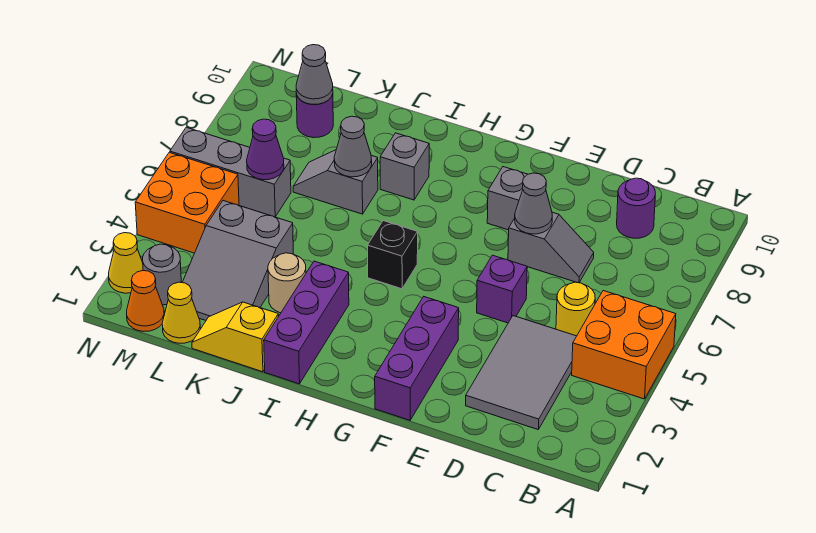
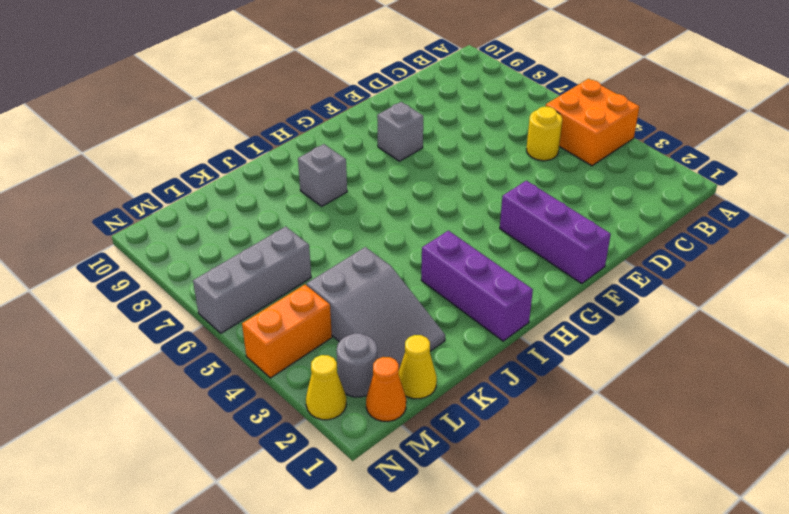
orange 1x2 brick [242,285,332,378] -> orange 2x2 brick [135,152,239,253]
none -> grey 2x3 tile [466,316,576,429]
none -> purple 1x1 round brick [617,178,655,238]
none -> grey 1x2 slope [508,212,594,283]

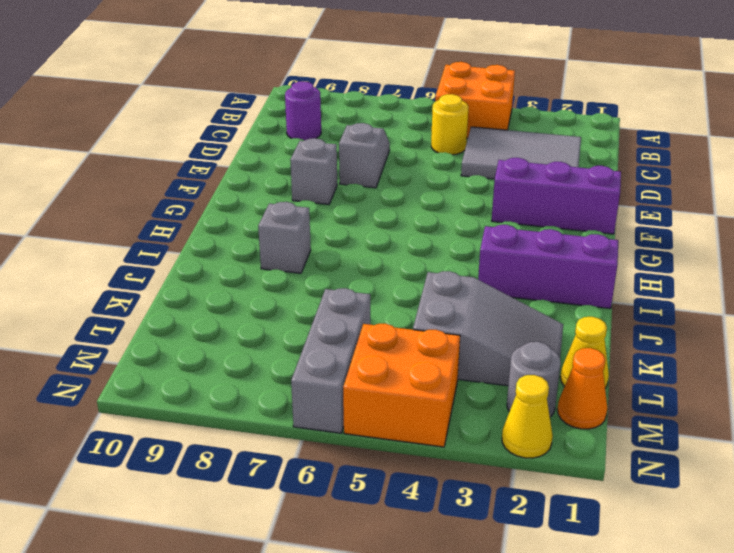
none -> purple 1x1 brick [477,255,527,323]
none -> black 1x1 brick [368,221,418,289]
none -> yellow 1x2 slope [192,302,278,372]

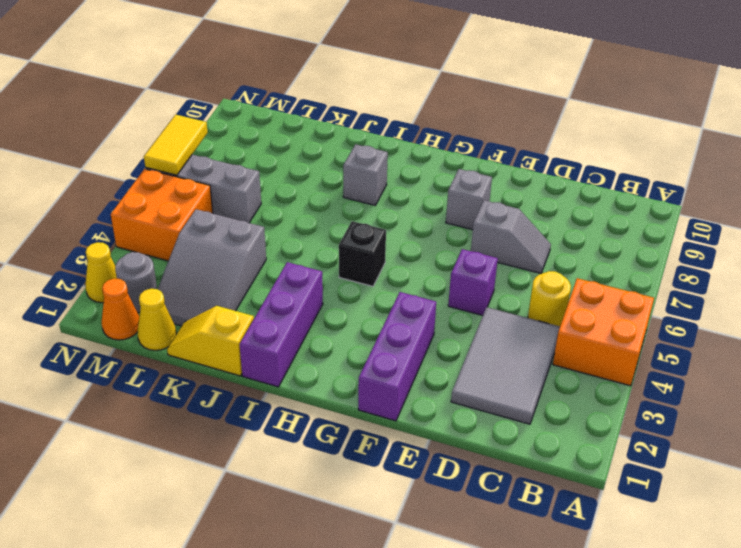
yellow 1x2 tile [144,115,208,175] -> none
none -> purple 1x1 round brick [617,178,655,238]
none -> tan 1x1 round brick [268,253,306,313]
none -> grey 1x2 slope [293,150,378,214]

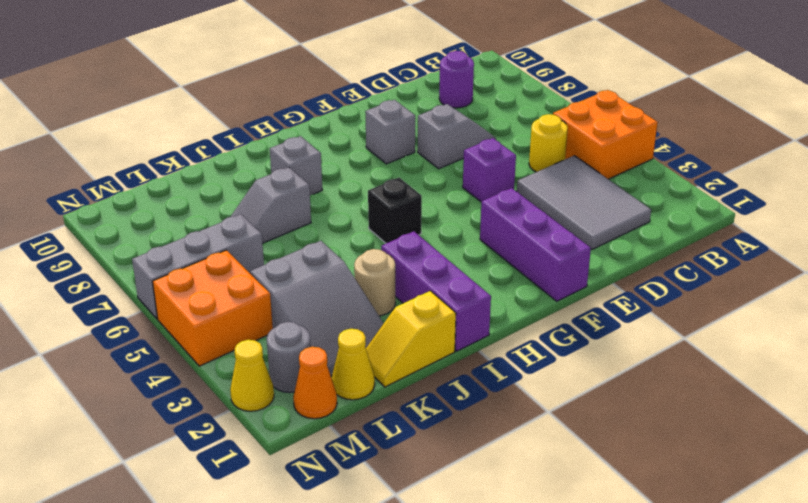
none -> purple 1x1 round brick [296,94,333,138]
none -> grey 1x1 cone [515,173,552,234]
none -> grey 1x1 cone [334,116,372,177]

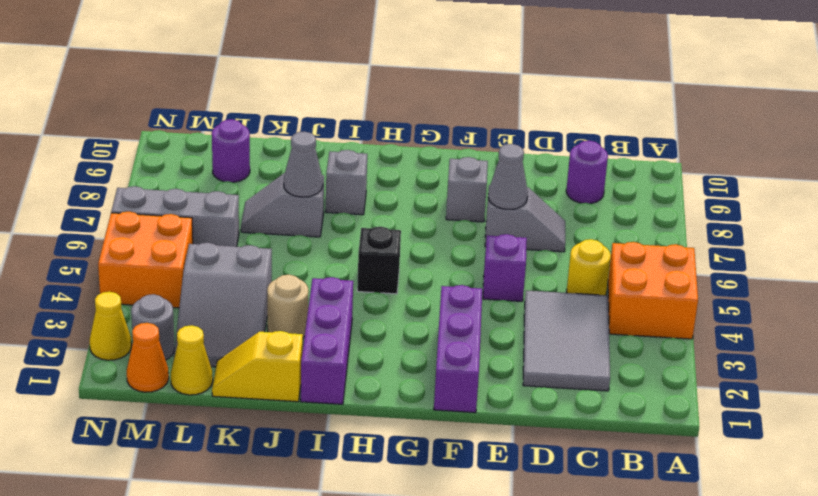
none -> purple 1x1 cone [247,119,284,180]
none -> grey 1x1 cone [296,45,333,104]

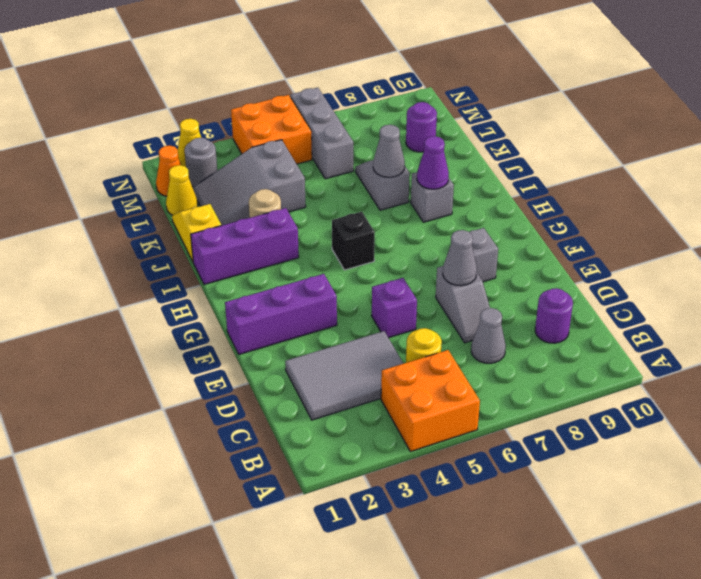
grey 1x1 cone [471,308,506,363] -> grey 1x1 cone moved to [296,45,333,104]
purple 1x1 cone [417,136,449,189] -> purple 1x1 cone moved to [247,119,284,180]

